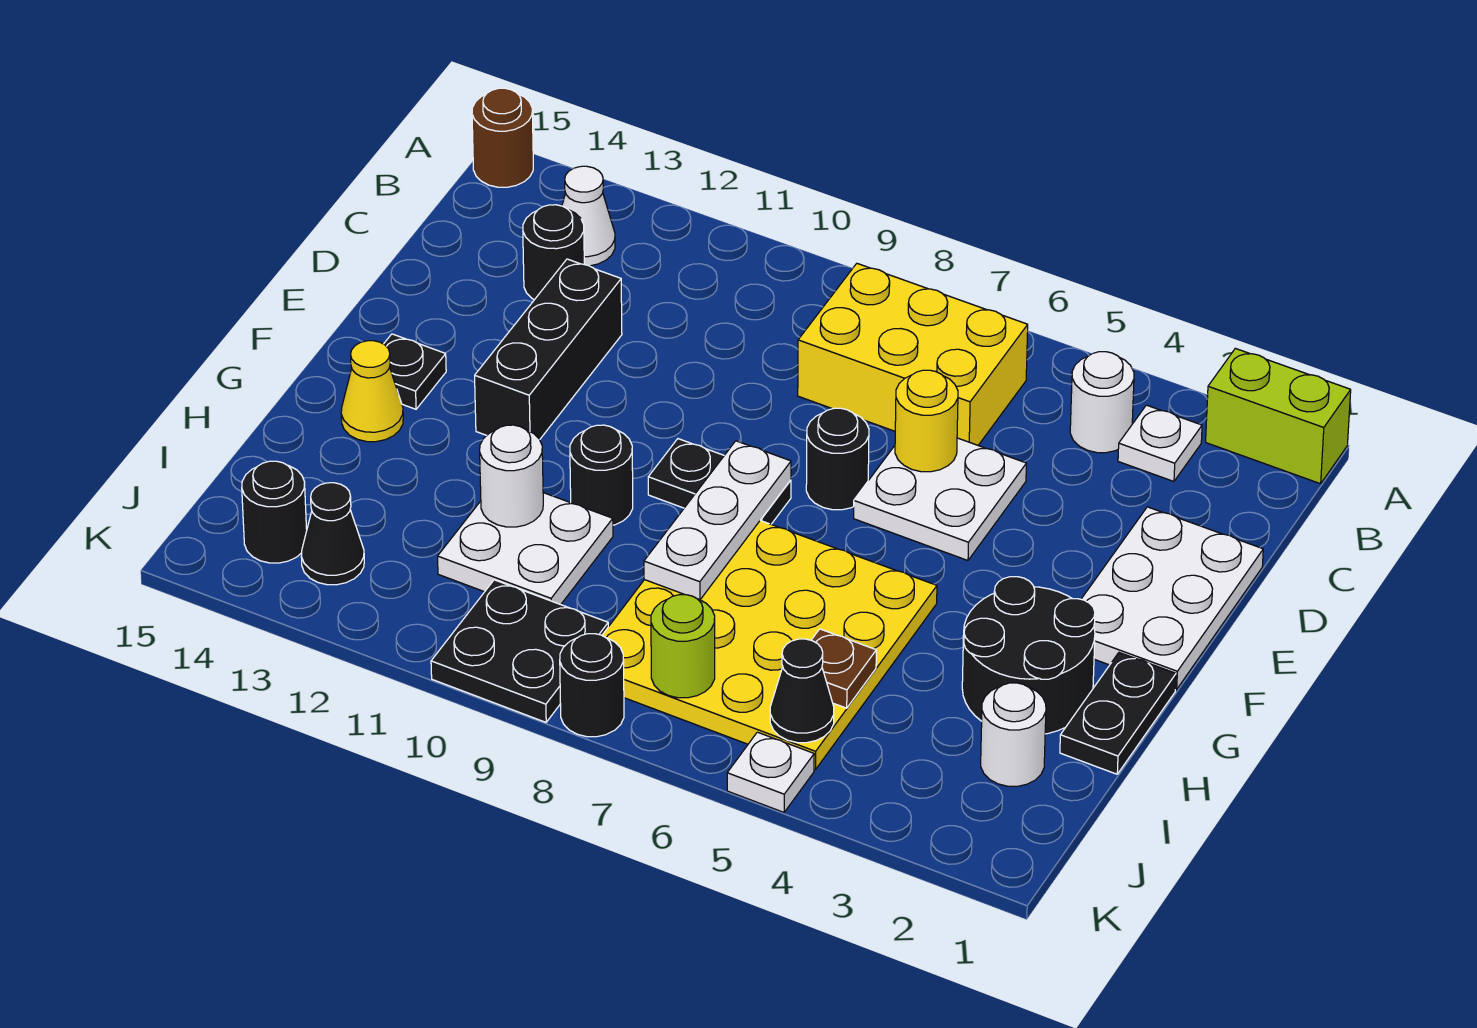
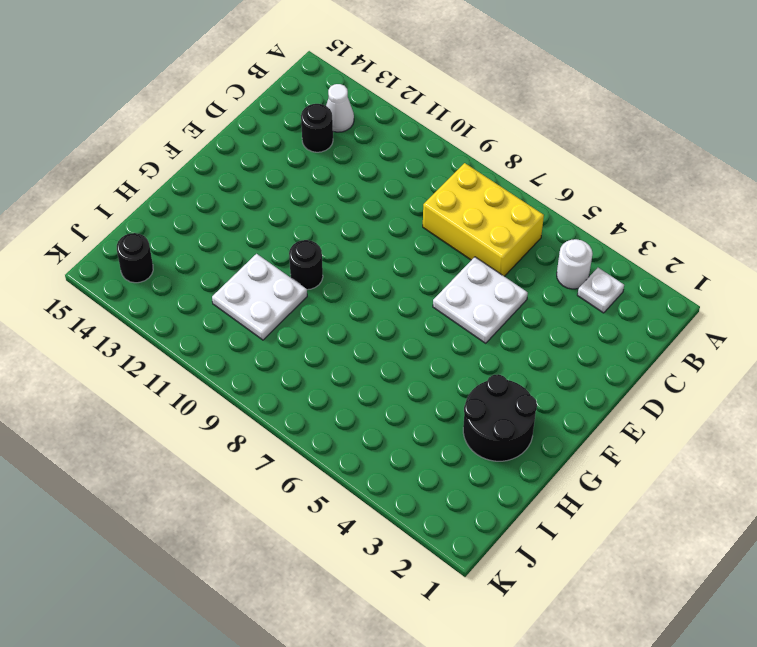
none -> lime 1x2 brick [1206,348,1351,484]
none -> brown 1x1 round brick [472,88,533,187]
none -> white 2x3 plate [1081,507,1263,690]
none -> black 1x3 brick [475,259,622,439]

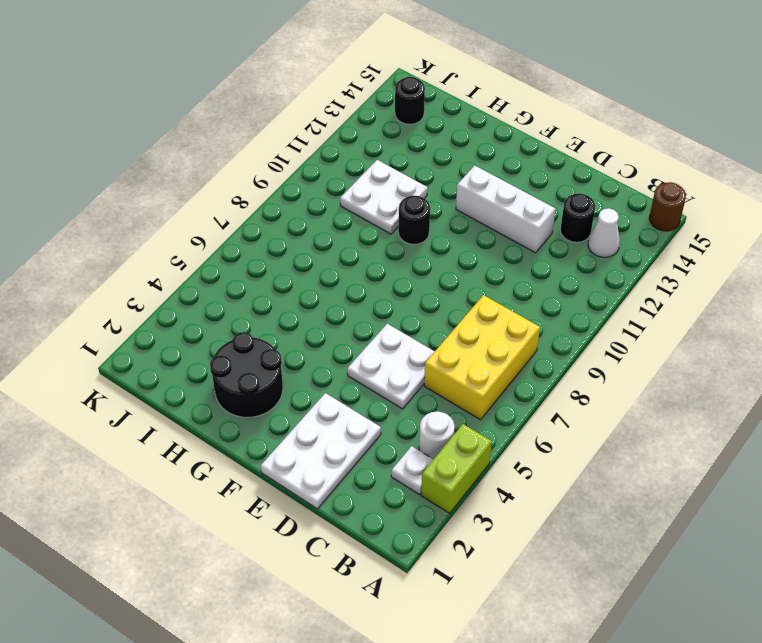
lime 1x2 brick [421,424,492,513] -> lime 1x2 brick moved to [1206,348,1351,484]
white 2x3 plate [261,393,381,509] -> white 2x3 plate turned to [1081,507,1263,690]
white 1x3 brick [456,166,556,253] -> black 1x3 brick [475,259,622,439]
none -> black 1x1 round brick [806,408,869,510]
none -> black 1x2 plate [648,439,791,524]
none -> black 1x1 plate [384,334,446,409]
none -> black 1x2 plate [1060,653,1176,774]

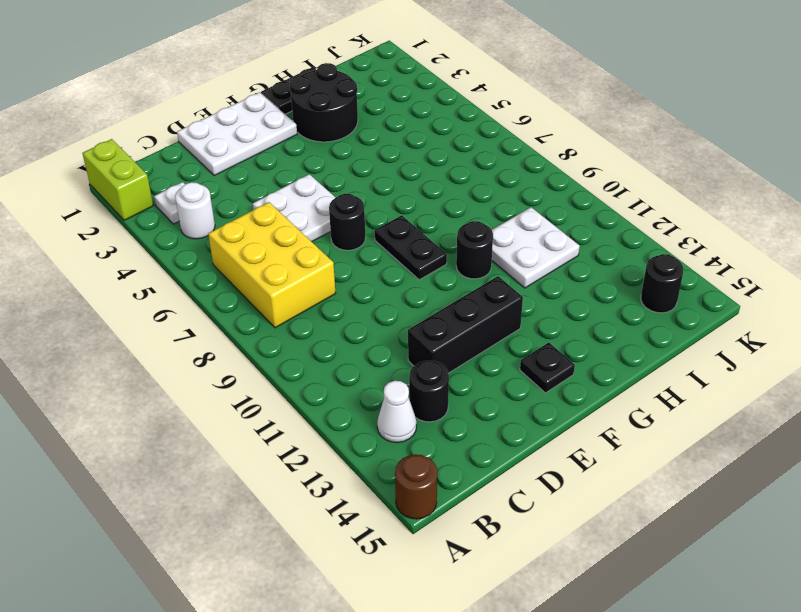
none -> yellow 4x4 plate [602,521,937,770]
none -> yellow 1x1 cone [341,341,403,442]
none -> white 1x1 round brick [981,683,1046,786]
none -> black 2x2 plate [431,580,608,722]

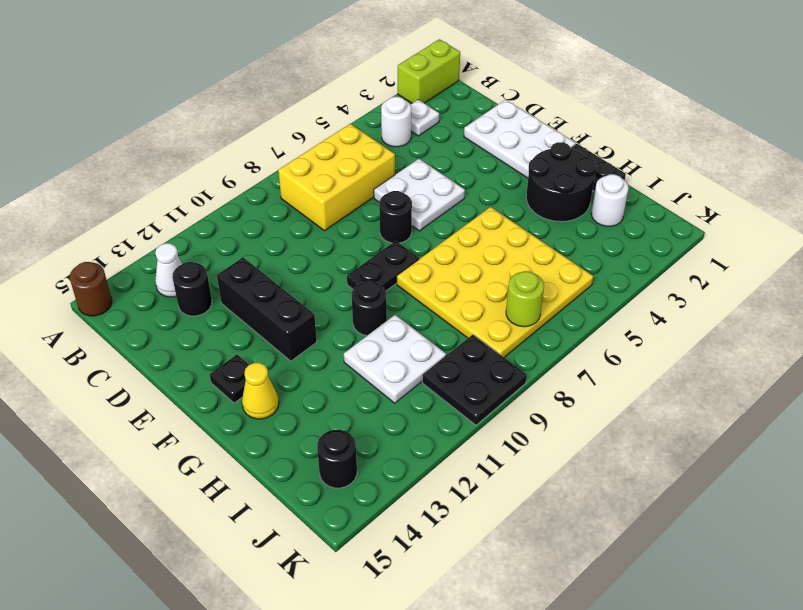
none -> black 1x1 cone [301,483,364,585]
none -> white 1x1 plate [727,732,814,812]
none -> black 1x1 round brick [560,634,624,737]
none -> yellow 1x1 round brick [895,370,958,472]

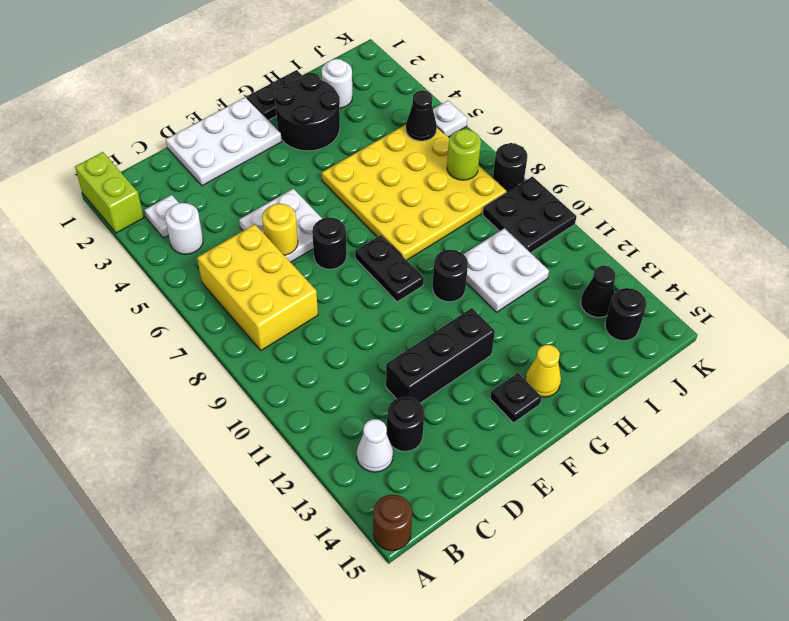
none -> white 1x3 plate [644,441,791,600]
none -> white 1x1 round brick [480,425,543,527]
none -> brown 1x1 plate [812,629,876,708]

